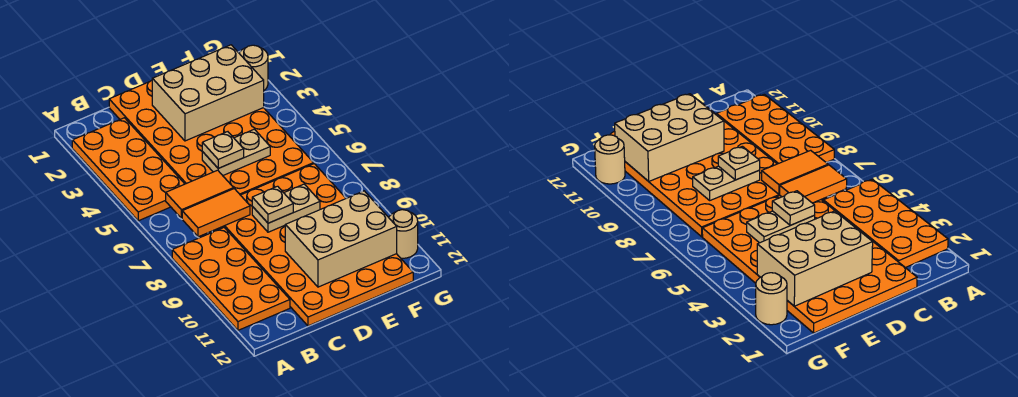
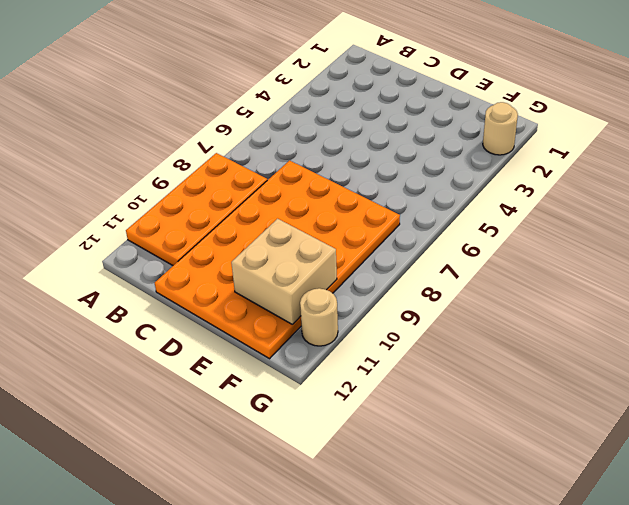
tan 2x2 brick [231,219,337,325] -> tan 2x3 brick [285,191,397,287]
none -> orange 2x4 plate [72,118,184,221]
none -> orange 4x6 plate [109,80,314,195]
none -> orange 1x2 tile [166,170,234,219]

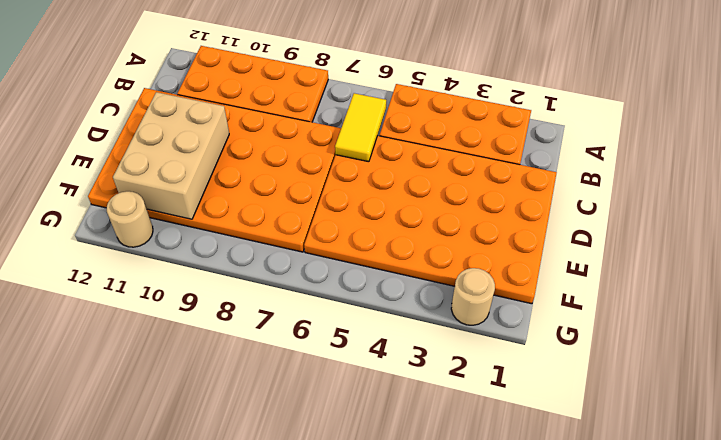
yellow 1x2 tile [335,93,386,162] -> orange 1x2 tile [166,170,234,219]
none -> orange 1x2 tile [182,189,250,237]
none -> tan 2x3 brick [152,45,264,141]
none -> tan 1x2 plate [202,129,270,175]

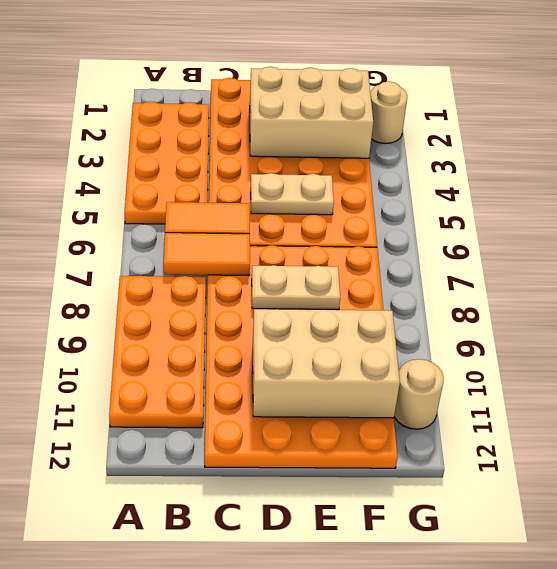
none -> tan 1x1 plate [202,132,244,168]
none -> tan 1x1 plate [252,186,293,223]

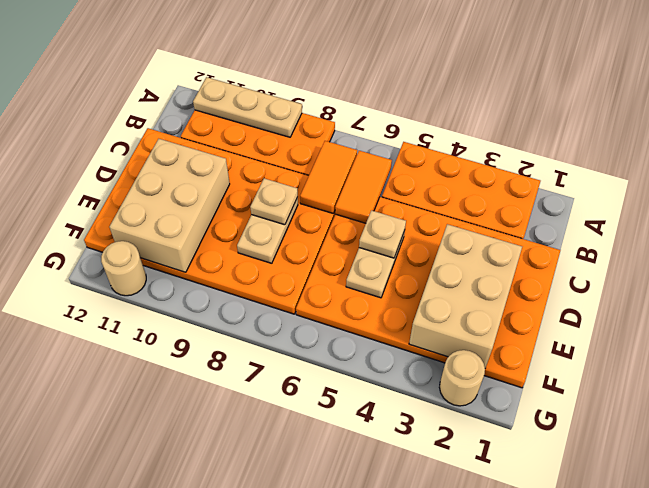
tan 1x3 plate [193,77,302,137] -> none

